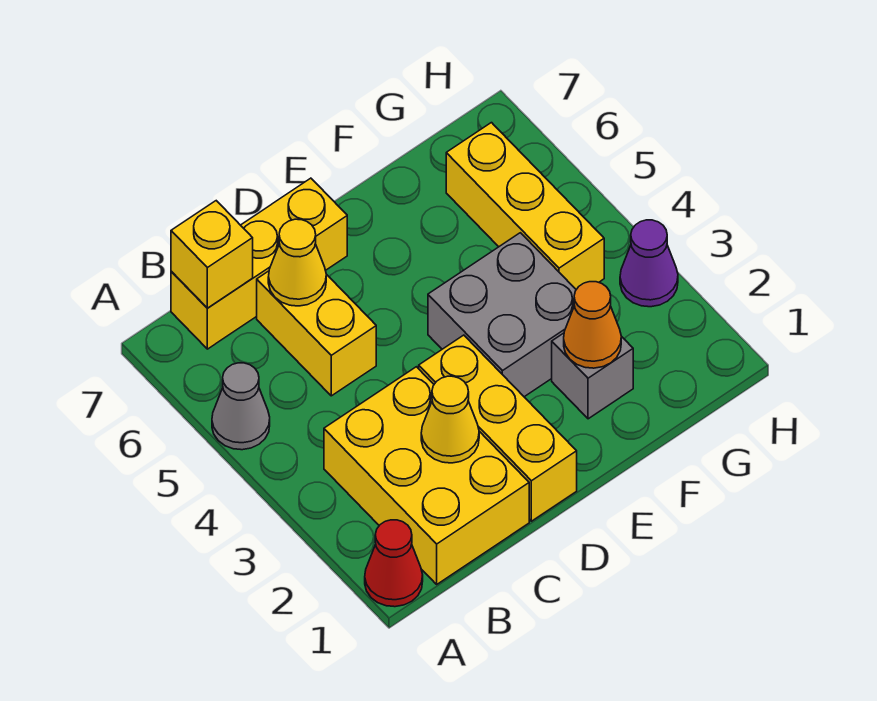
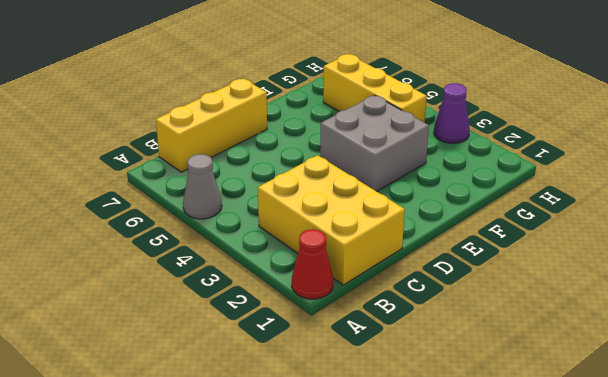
none -> yellow 1x2 brick [257,271,376,396]
none -> yellow 1x3 brick [419,335,577,521]
none -> grey 1x1 brick [552,333,633,419]

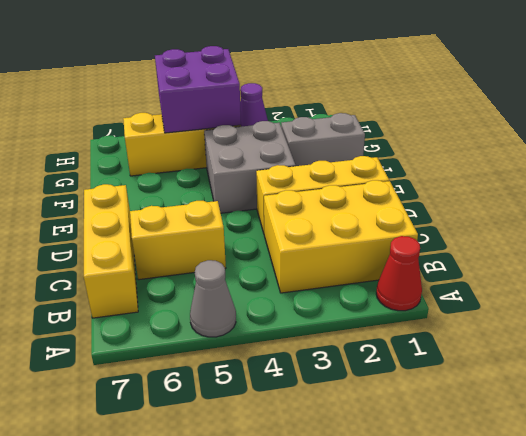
grey 1x2 brick [281,113,365,166] -> grey 1x1 brick [552,333,633,419]
purple 2x2 brick [155,46,241,133] -> none
none -> yellow 1x1 brick [171,201,253,308]
none -> yellow 1x1 cone [421,376,479,463]
none -> yellow 1x1 cone [268,219,326,306]

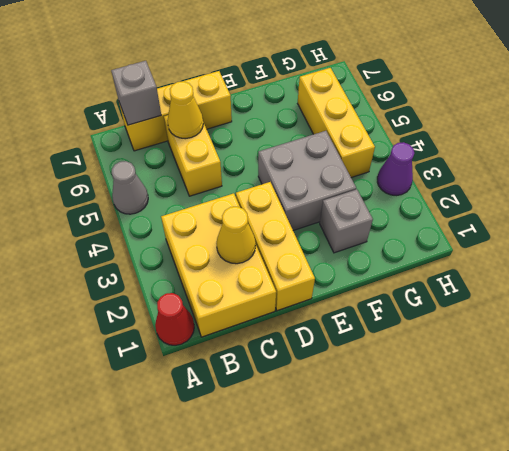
grey 1x1 brick [111,61,161,125] -> yellow 1x1 brick [171,201,253,308]
none -> orange 1x1 cone [564,282,621,368]

